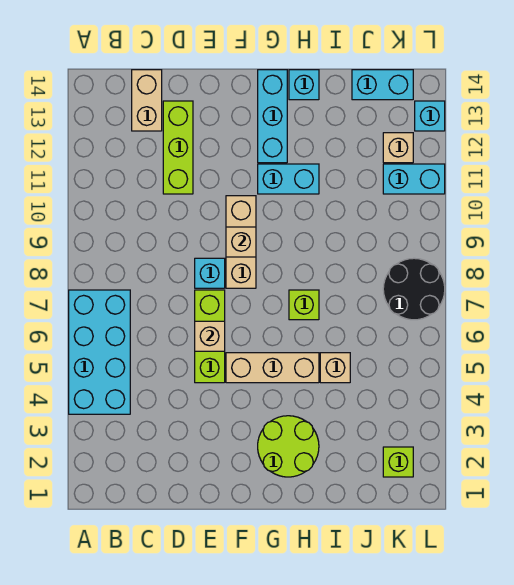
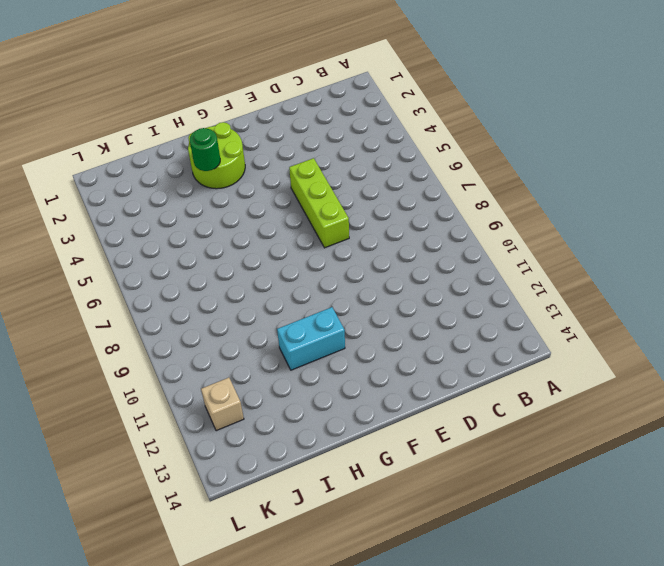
green 1x1 round brick [190,128,220,171] -> none
none -> cyan 2x4 brick [69,290,130,414]
none -> tan 1x2 brick [132,70,162,131]
none -> lime 1x3 brick [163,101,193,194]

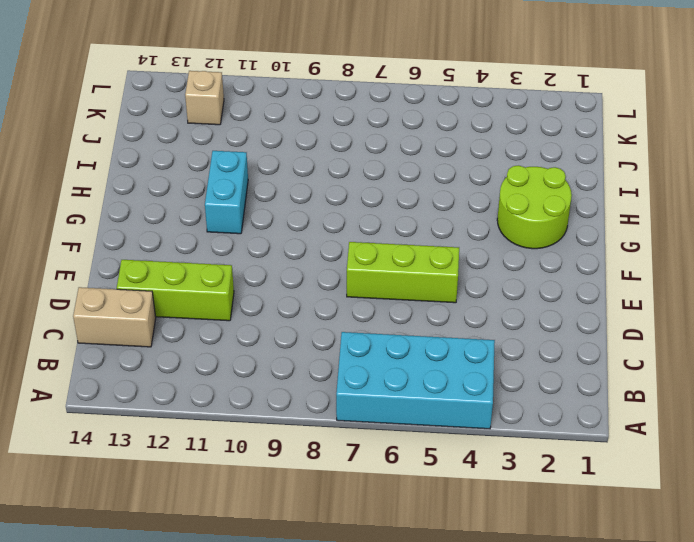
none -> cyan 1x1 brick [195,258,225,288]
none -> tan 1x3 brick [226,353,319,383]
none -> tan 1x3 brick [226,196,256,288]

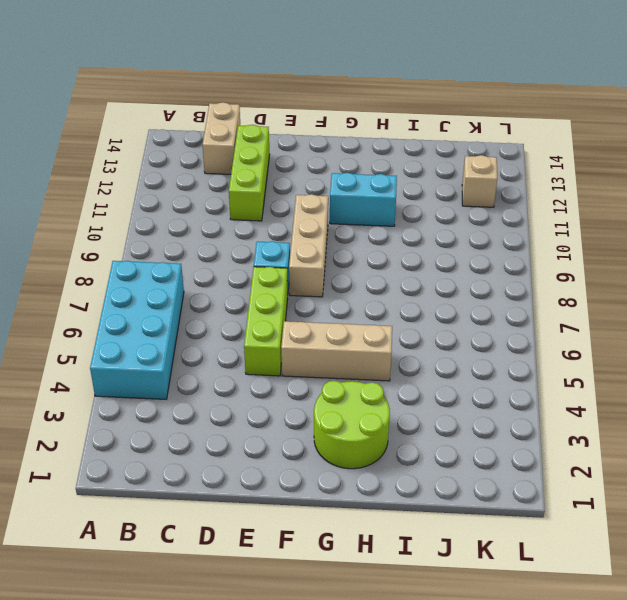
none -> cyan 1x3 brick [258,70,287,163]
none -> lime 1x1 brick [289,290,319,320]
none -> cyan 1x1 brick [289,70,319,100]

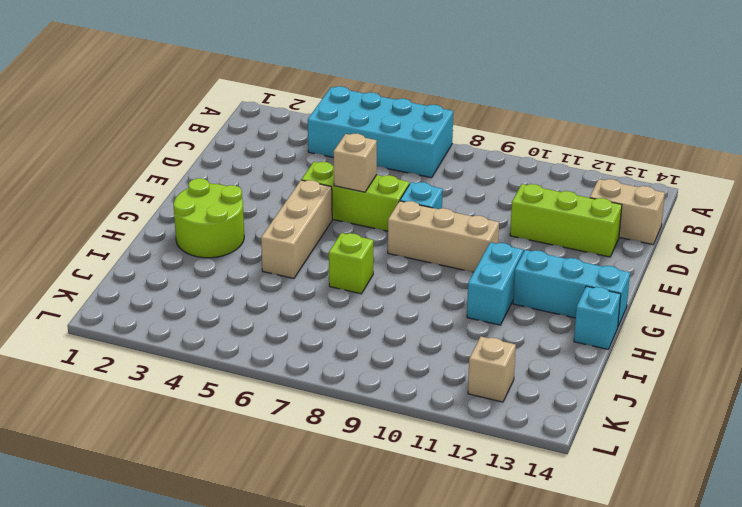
none -> tan 1x1 brick [320,353,350,383]
none -> cyan 1x2 brick [352,70,413,100]
none -> lime 1x1 brick [383,447,413,477]

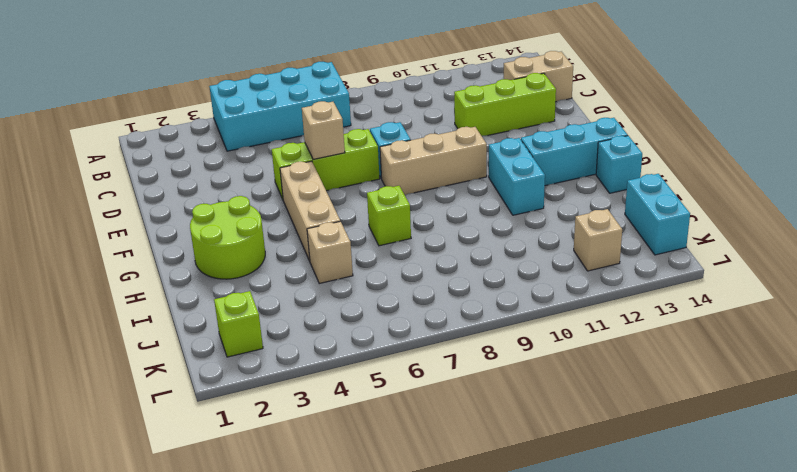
none -> black 2x2 round brick [383,258,445,320]
none -> cyan 1x2 brick [383,164,445,194]
none -> cyan 1x1 brick [415,101,445,131]

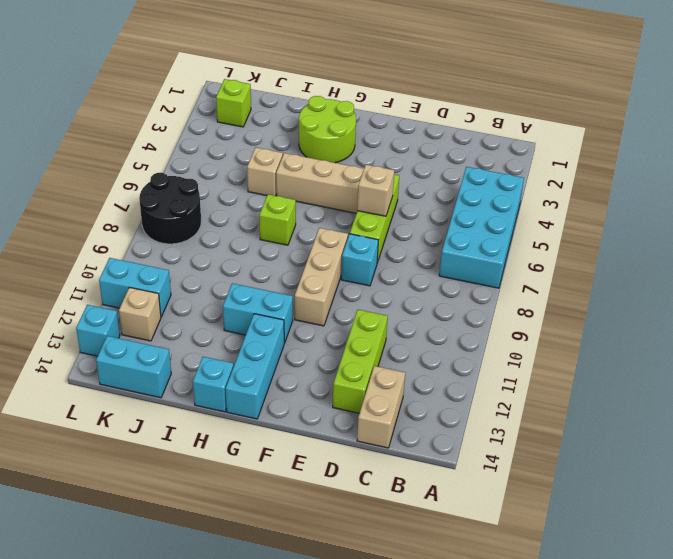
none -> tan 1x1 brick [226,227,256,257]

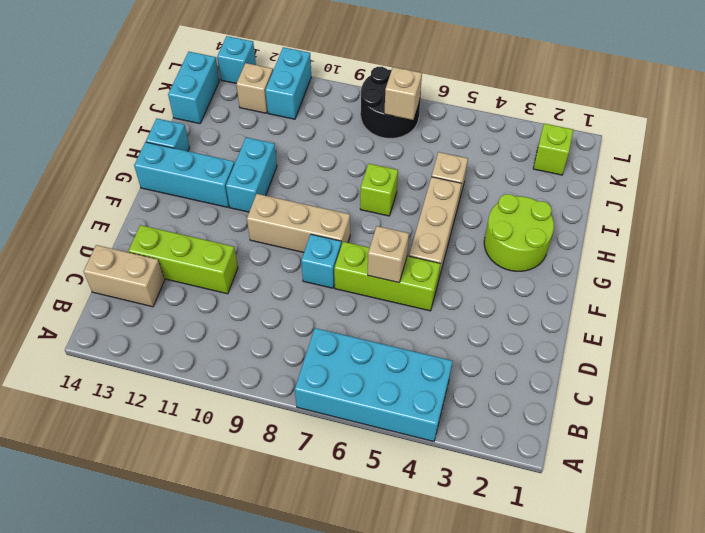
tan 1x1 brick [384,67,422,120] -> tan 1x1 brick moved to [226,227,256,257]

